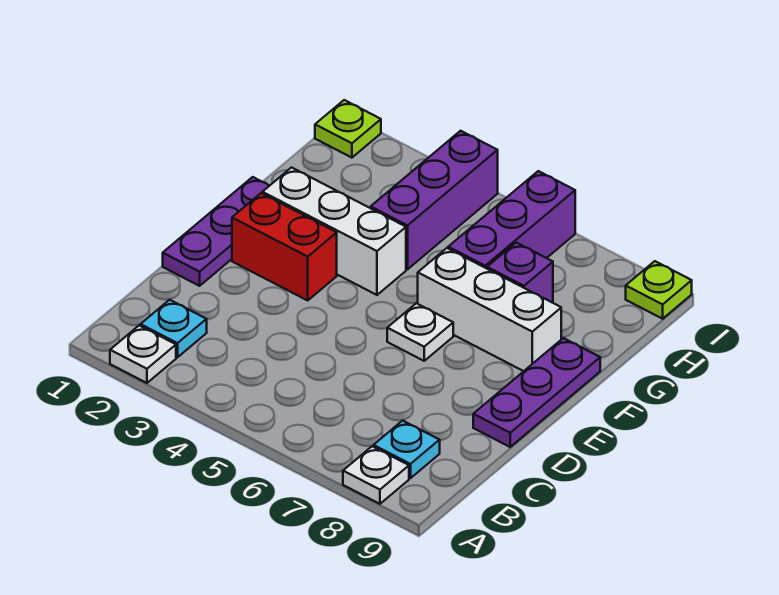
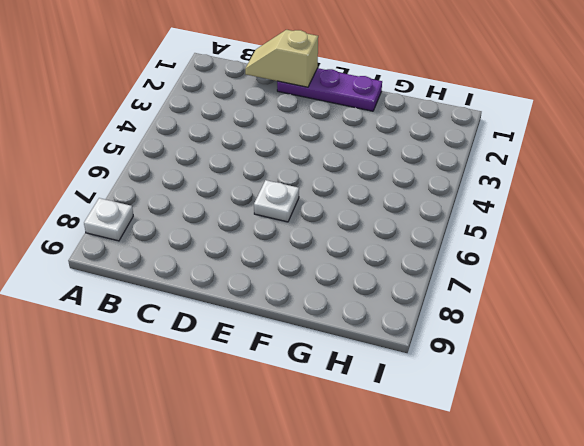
tan 1x2 slope [245,30,318,87] -> none
none -> white 1x1 plate [110,326,176,383]
none -> cyan 1x1 plate [141,300,207,357]
none -> cyan 1x1 plate [374,421,440,478]

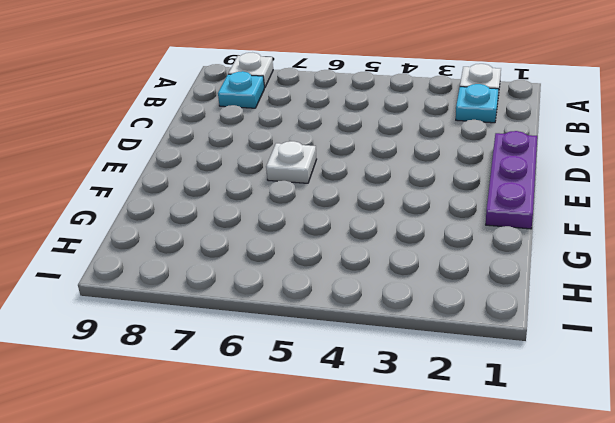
none -> purple 1x3 plate [473,338,600,447]
none -> red 1x2 brick [232,193,337,300]
none -> white 1x3 brick [262,168,406,295]

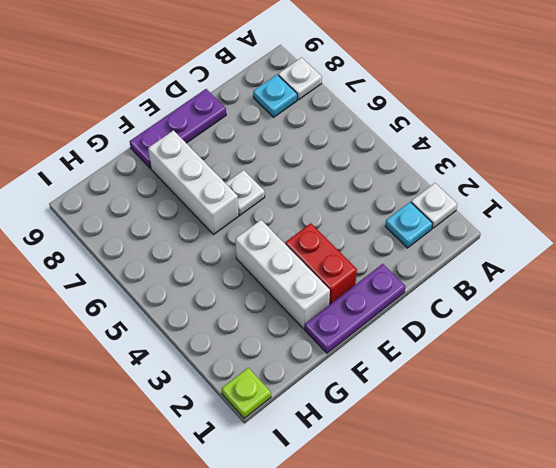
none -> purple 1x3 brick [371,131,498,269]
none -> purple 1x3 brick [448,171,575,268]
none -> purple 1x1 brick [487,243,553,303]

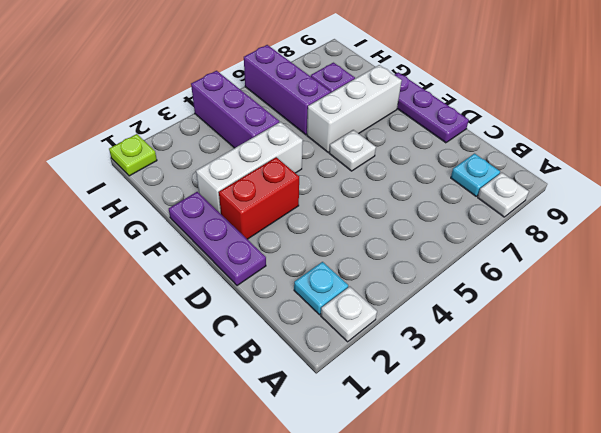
none -> lime 1x1 plate [626,261,692,319]

